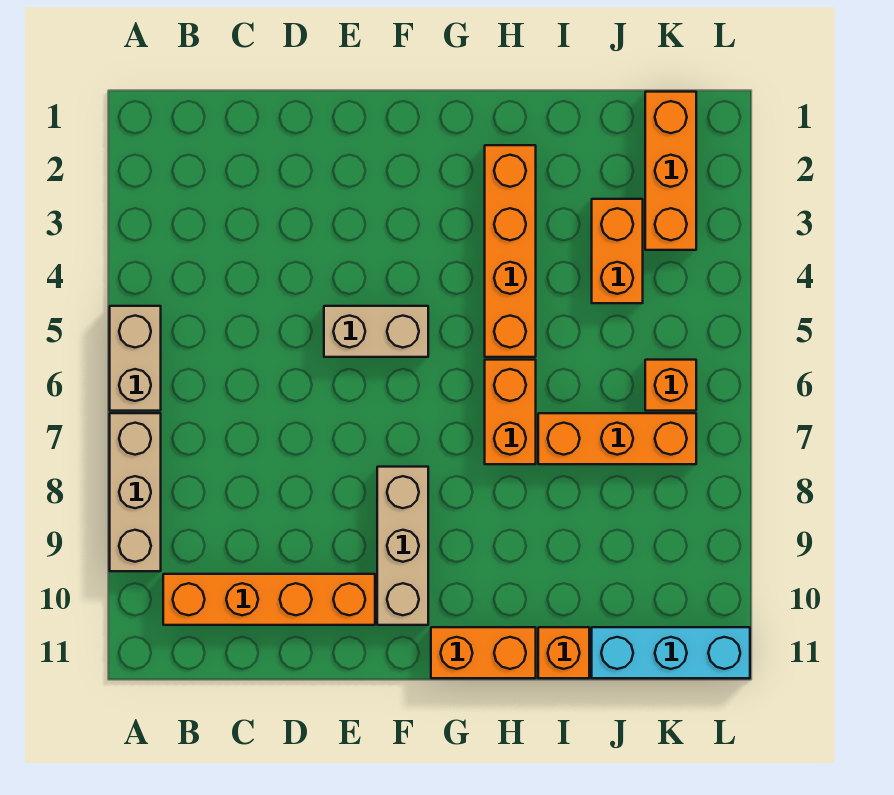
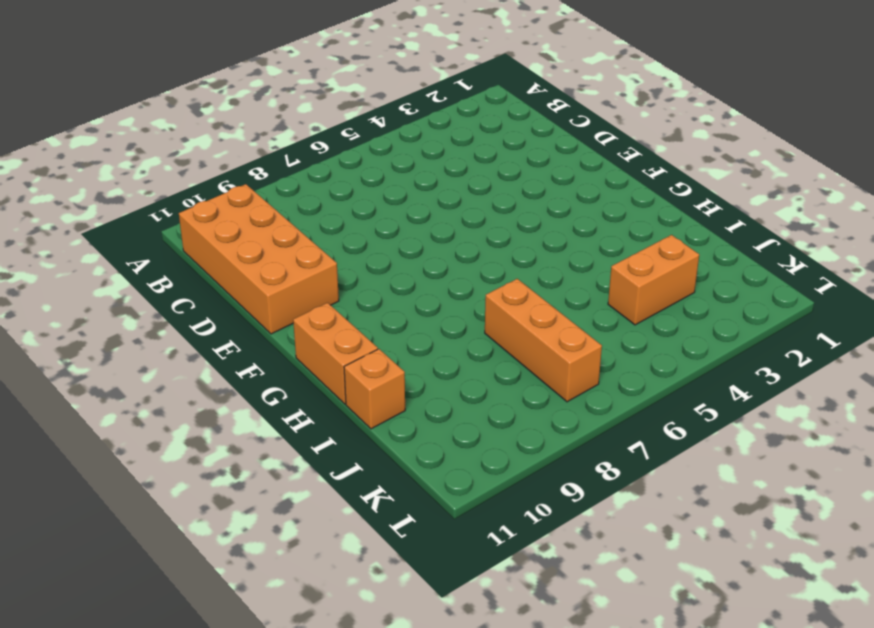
orange 2x4 brick [179,184,339,334] -> orange 1x4 brick [163,574,375,625]
none -> tan 1x2 brick [110,306,161,411]
none -> tan 1x3 brick [110,413,161,571]
none -> tan 1x2 brick [324,306,428,357]

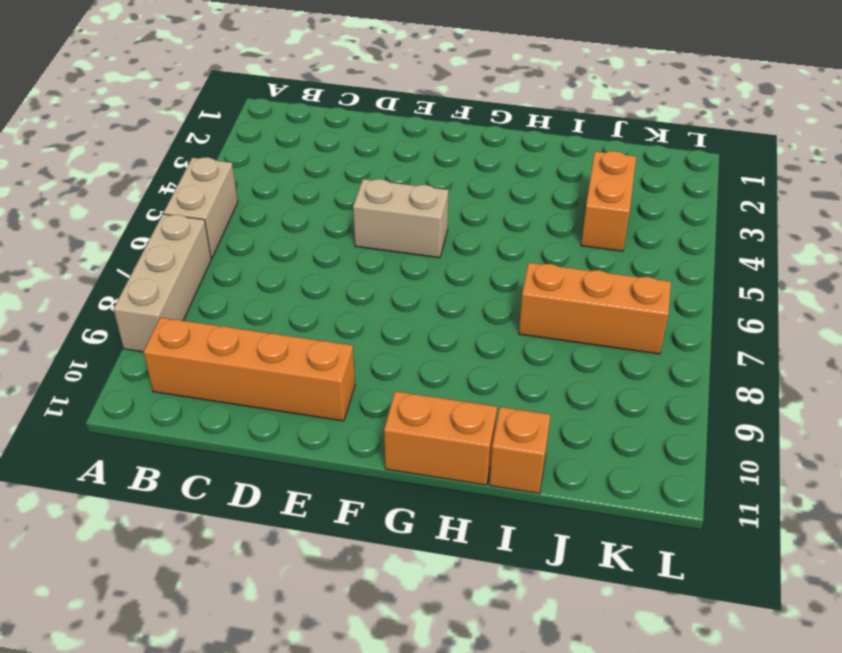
none -> tan 1x3 brick [377,467,428,625]
none -> orange 1x4 brick [485,145,536,357]
none -> orange 1x2 brick [485,360,536,464]

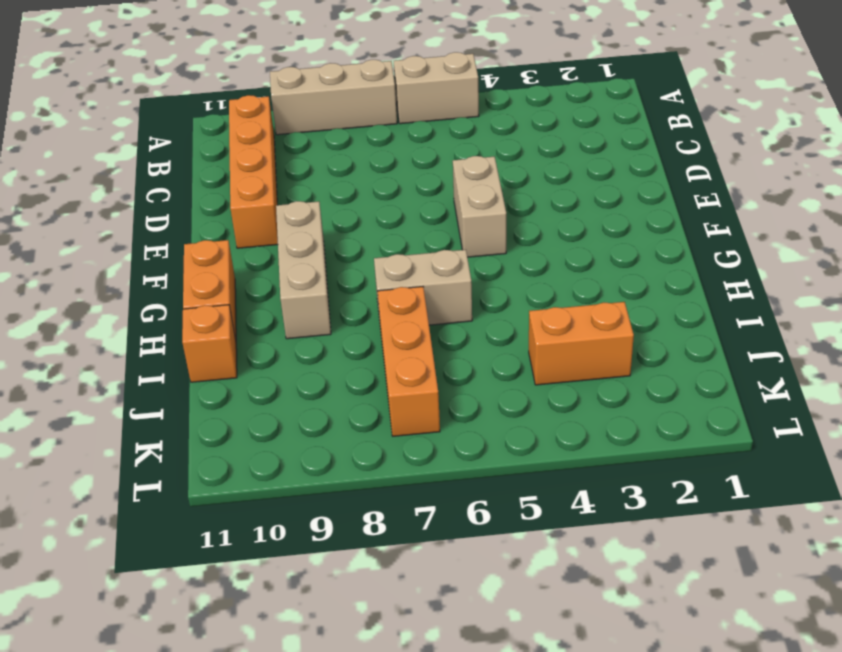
tan 1x3 brick [276,201,331,339] -> tan 1x3 brick turned to [377,467,428,625]
tan 1x2 brick [374,250,472,325] -> orange 1x2 brick [485,360,536,464]
none -> orange 1x4 brick [485,145,536,357]
none -> cyan 1x3 brick [592,627,750,678]
none -> orange 1x3 brick [645,92,696,250]

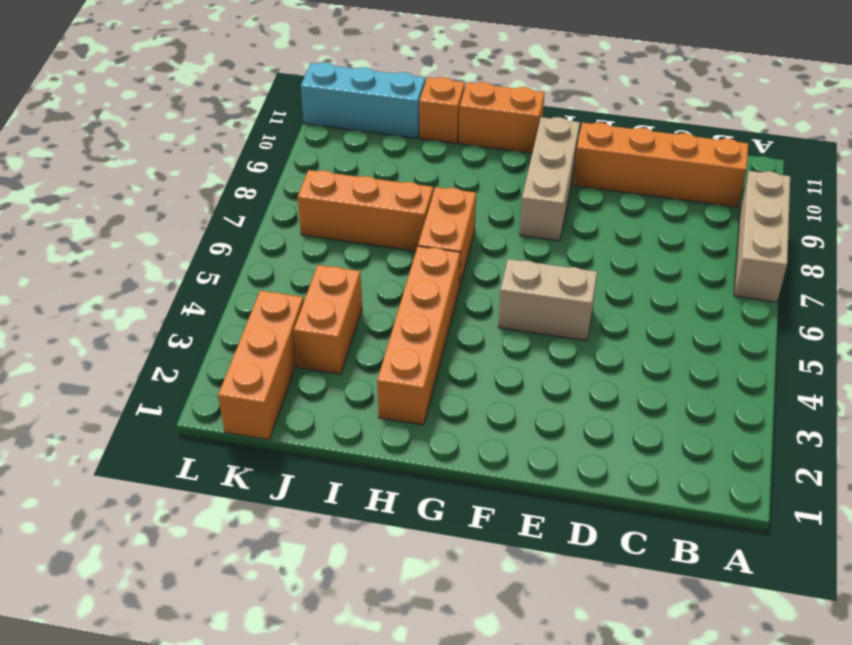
none -> tan 1x2 brick [110,306,161,411]
none -> orange 1x1 brick [645,360,696,411]

